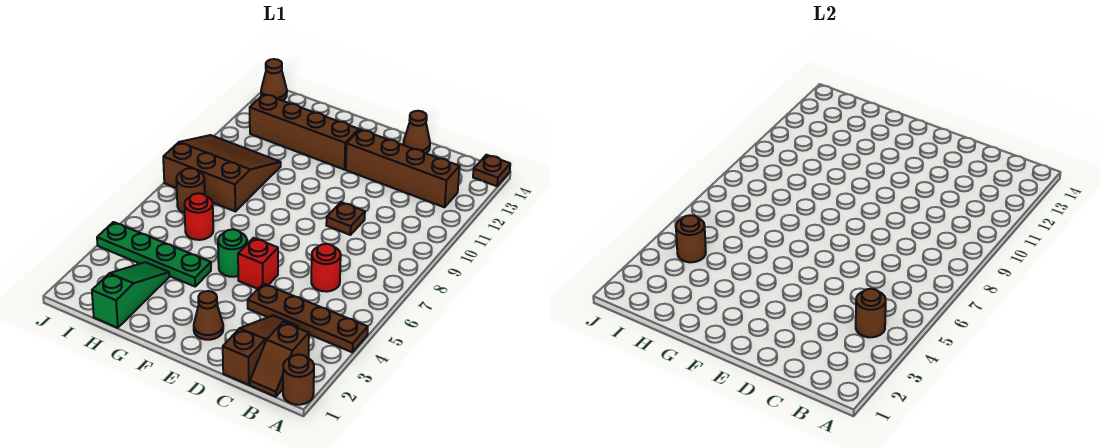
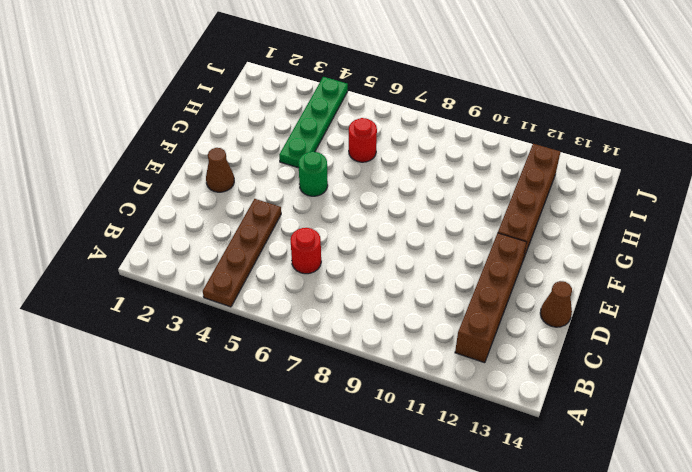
none -> brown 1x1 round brick [283,355,314,405]
none -> brown 1x1 plate [473,155,510,186]
none -> brown 1x2 slope [250,322,309,397]

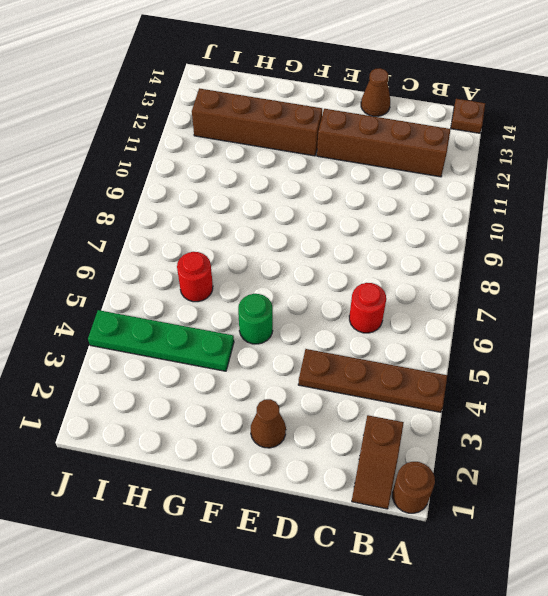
none -> brown 1x3 slope [223,316,298,385]
none -> brown 1x1 plate [326,202,365,235]
none -> red 1x1 brick [238,238,278,289]

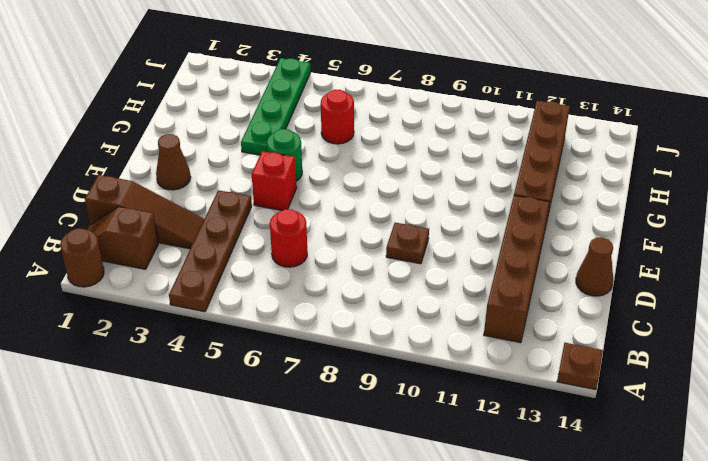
none -> green 1x3 slope [92,262,169,328]
none -> brown 3x3 slope [163,135,281,211]
none -> brown 1x1 round brick [176,168,205,213]

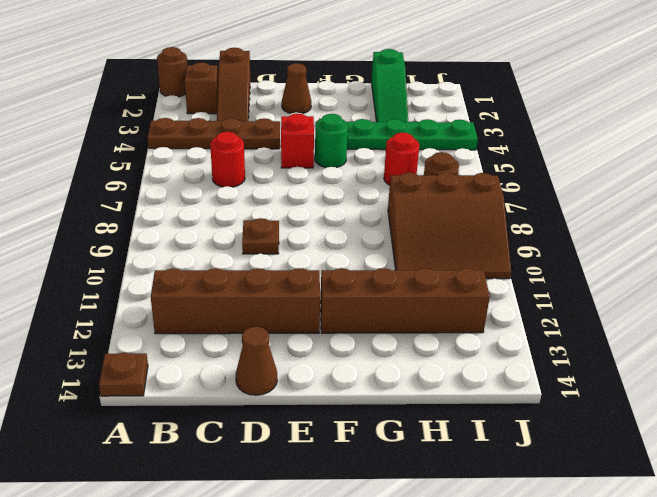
none -> brown 1x1 cone [261,59,287,101]
none -> brown 1x1 round brick [856,289,886,337]
none -> brown 1x1 round brick [676,215,706,262]

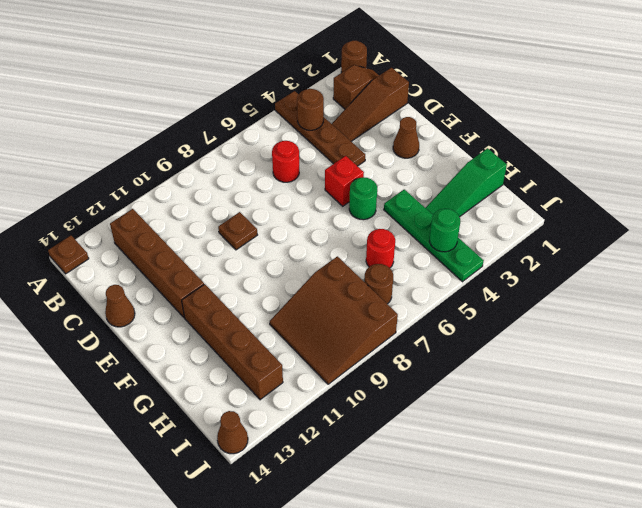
green 1x1 round brick [430,209,460,252] -> brown 1x1 round brick [676,215,706,262]

